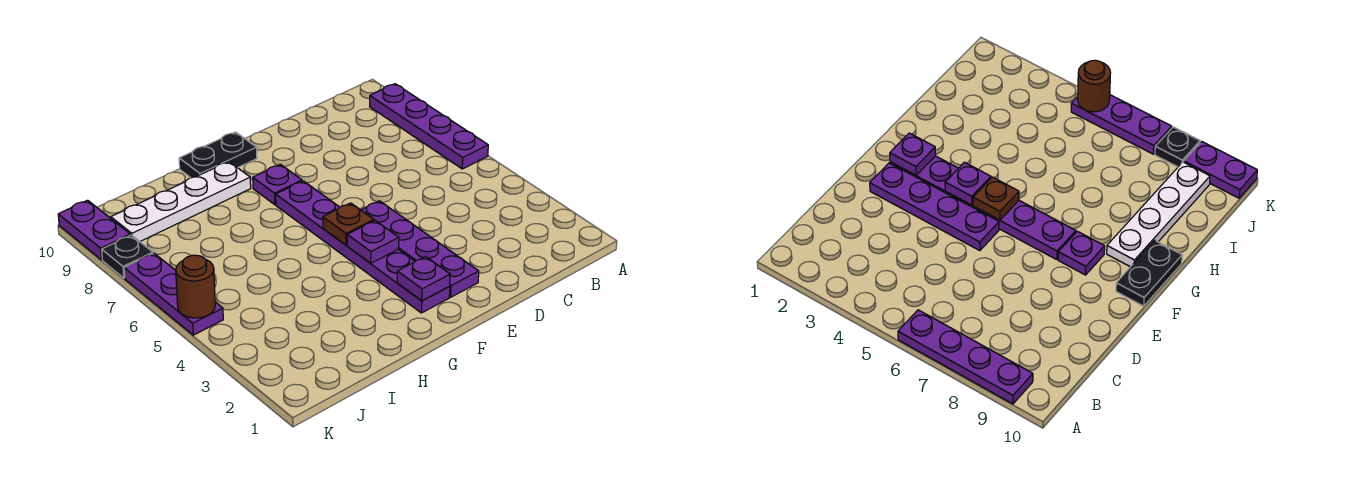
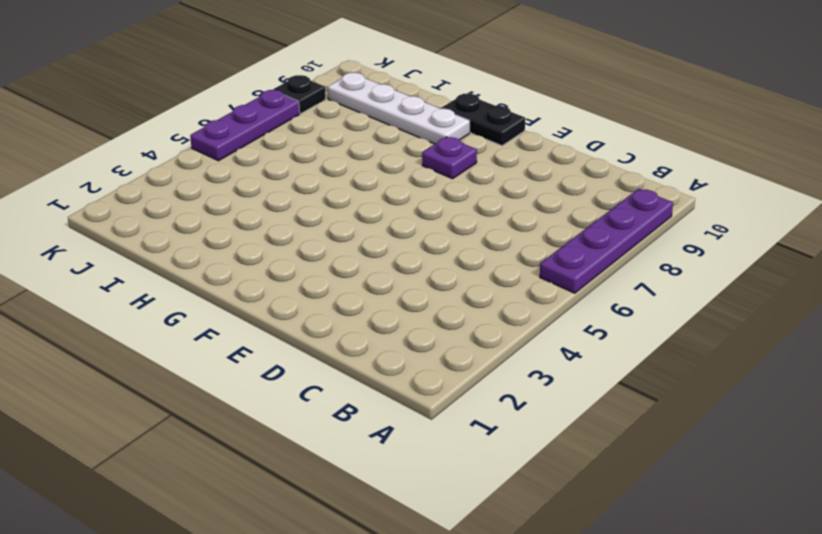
none -> purple 1x4 plate [361,201,479,297]
none -> purple 1x6 plate [276,181,450,313]
none -> purple 1x2 plate [58,200,130,260]

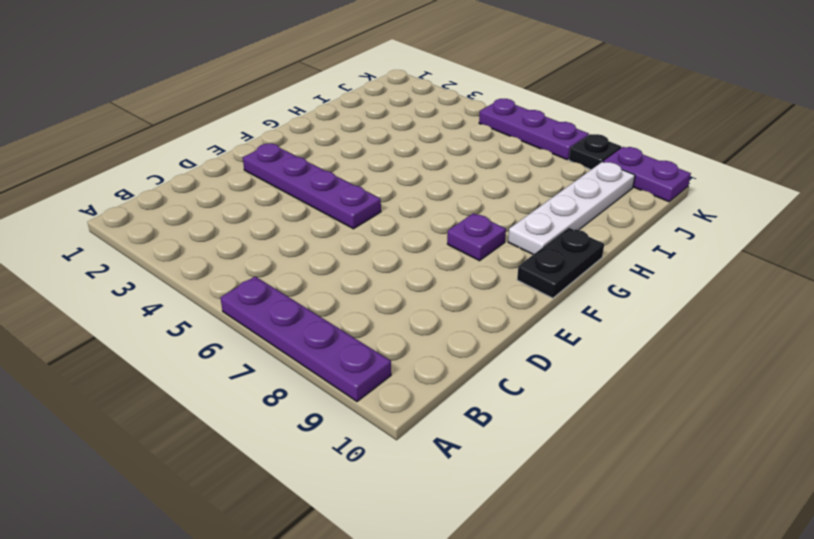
none -> purple 1x6 plate [276,181,450,313]
none -> purple 1x1 plate [397,257,450,301]
none -> purple 1x1 plate [347,221,399,263]

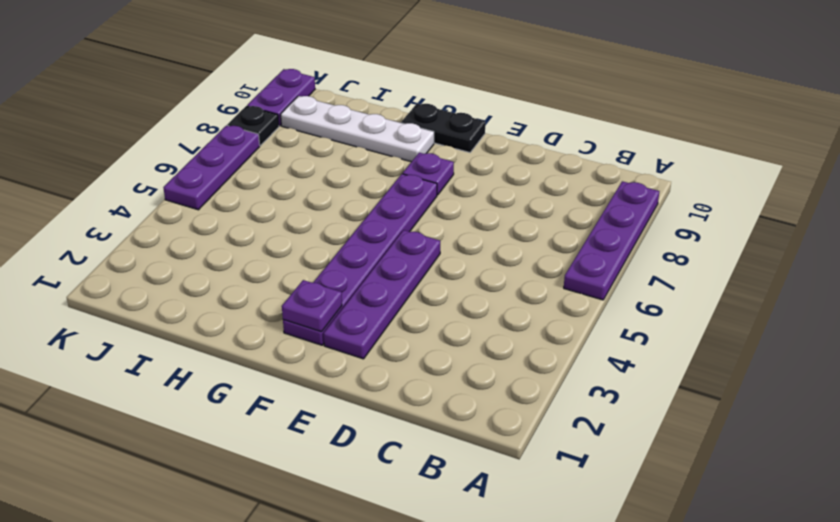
none -> purple 1x1 plate [347,221,399,263]
none -> brown 1x1 plate [323,203,374,245]
none -> brown 1x1 round brick [176,255,215,318]

